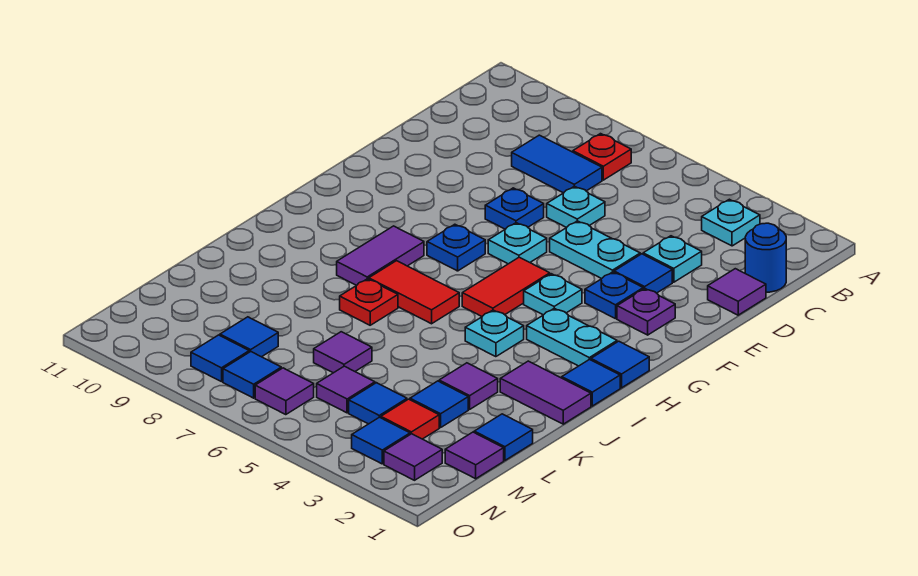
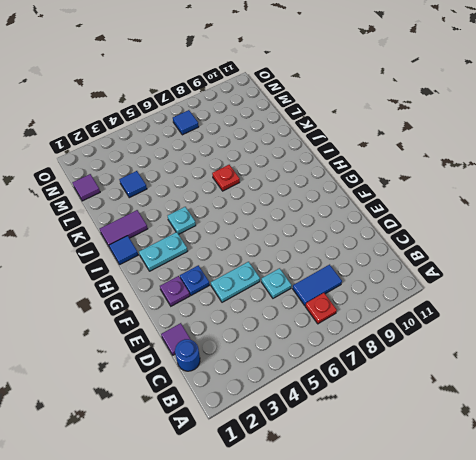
none -> cyan 1x1 plate [702,199,760,246]
none -> cyan 1x1 plate [643,236,702,282]
none -> blue 1x1 tile [614,254,672,293]
none -> blue 1x1 plate [485,188,544,229]

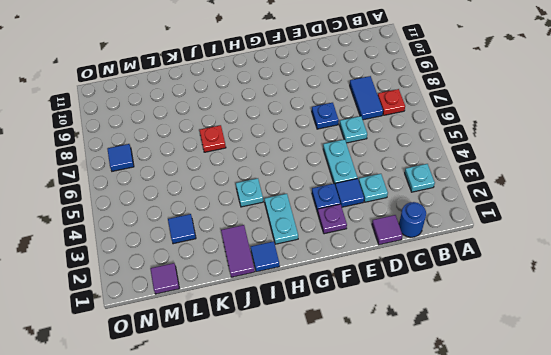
none -> cyan 1x1 plate [488,223,547,264]
none -> cyan 1x1 plate [524,274,582,315]
none -> red 1x2 tile [462,257,550,316]
none -> blue 1x1 plate [427,224,485,271]

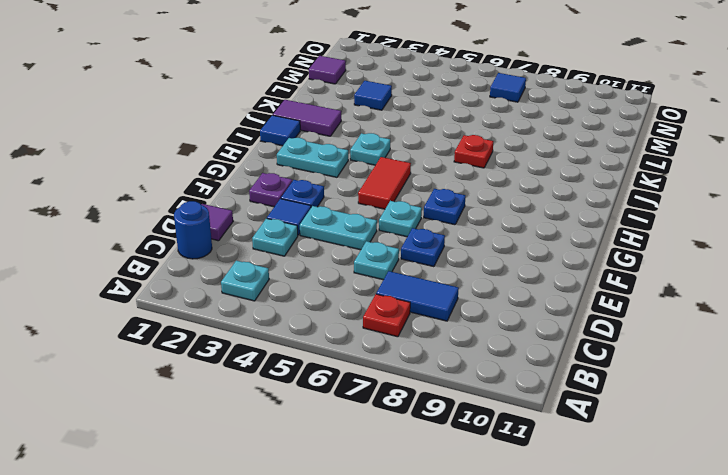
none -> cyan 1x1 plate [524,274,582,315]
none -> blue 1x1 tile [591,341,649,388]
none -> purple 1x2 tile [337,226,424,285]
none -> red 1x2 tile [369,261,459,324]

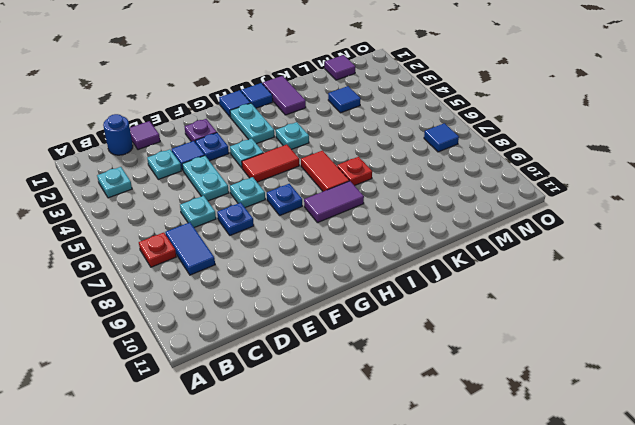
none -> purple 1x1 tile [439,363,498,409]
none -> blue 1x1 tile [474,414,533,460]
none -> purple 1x1 tile [314,332,372,373]
none -> red 1x1 tile [381,399,439,439]

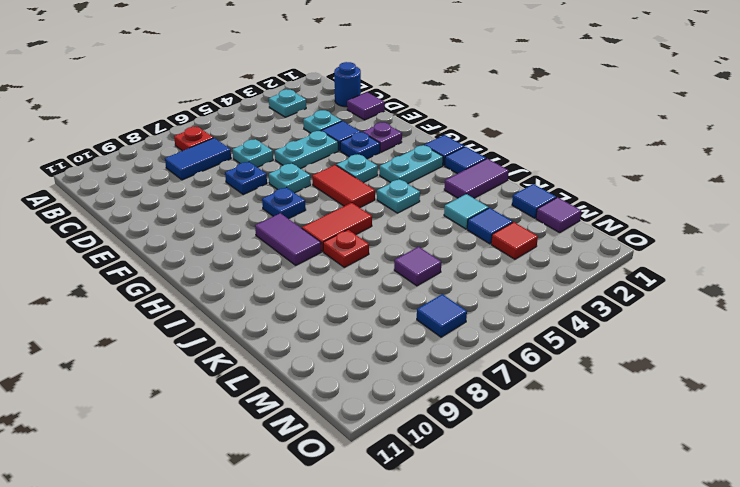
cyan 1x1 tile [444,194,489,229] -> purple 1x1 tile [439,363,498,409]
none -> blue 1x1 tile [349,383,407,424]
none -> purple 1x1 tile [317,366,375,413]
none -> blue 1x1 tile [220,317,278,357]
none -> purple 1x1 tile [384,434,442,480]

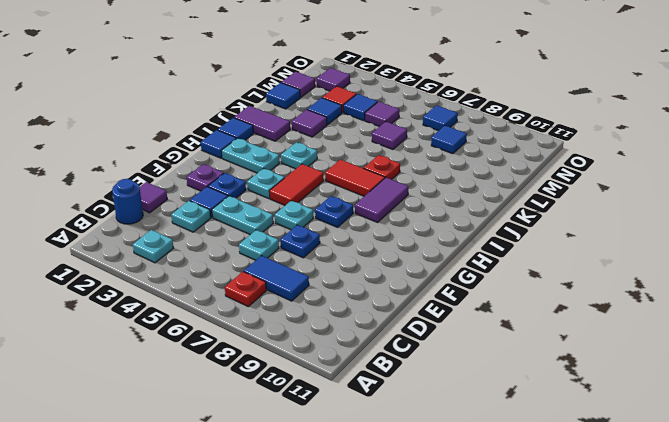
none -> blue 1x1 tile [352,417,410,464]
none -> purple 1x1 tile [255,368,314,415]
none -> blue 1x1 tile [191,335,249,382]

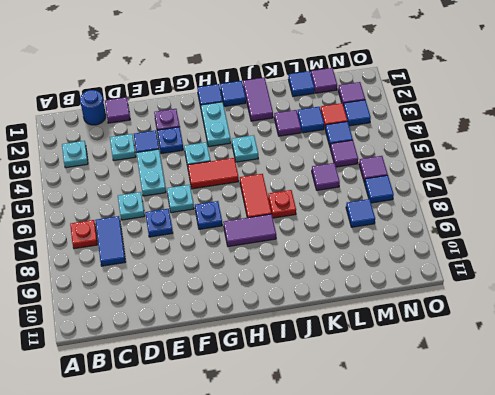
none -> blue 1x1 tile [191,335,249,382]

